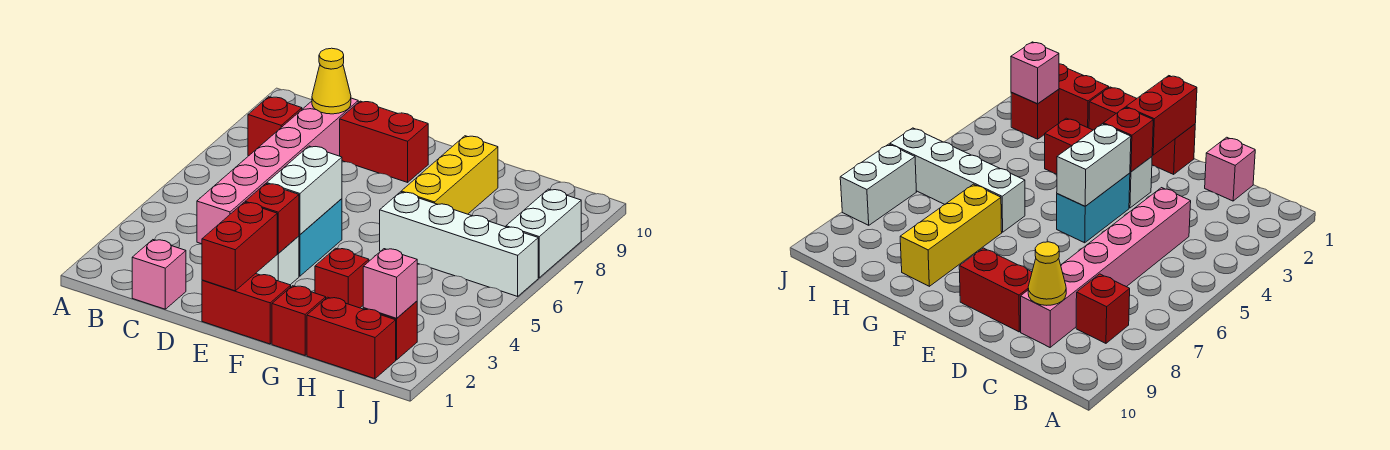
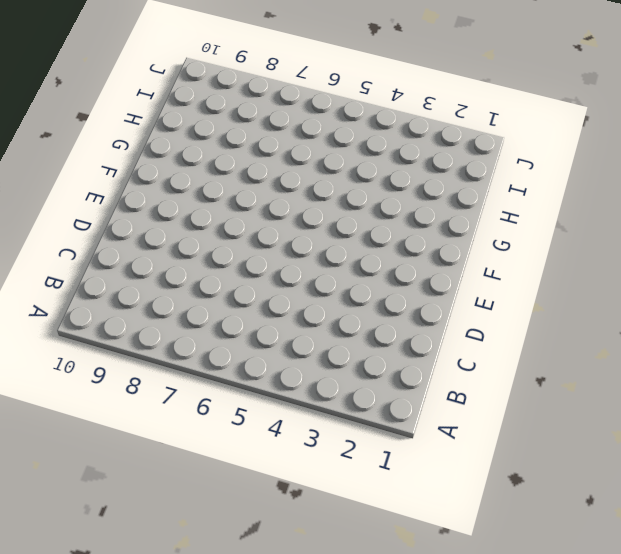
none -> red 1x1 brick [248,97,302,156]
none -> pink 1x1 brick [132,240,186,309]
none -> pink 1x6 brick [197,98,358,244]

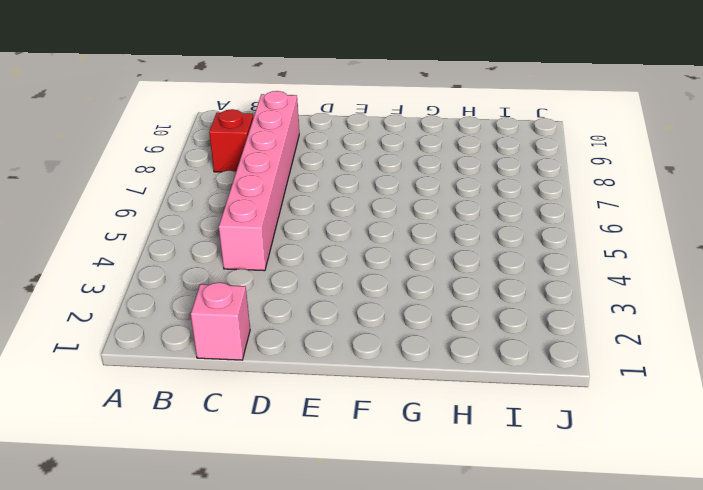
none -> red 1x2 brick [340,101,428,182]
none -> red 1x2 brick [202,273,291,344]
none -> white 1x1 brick [256,236,299,285]

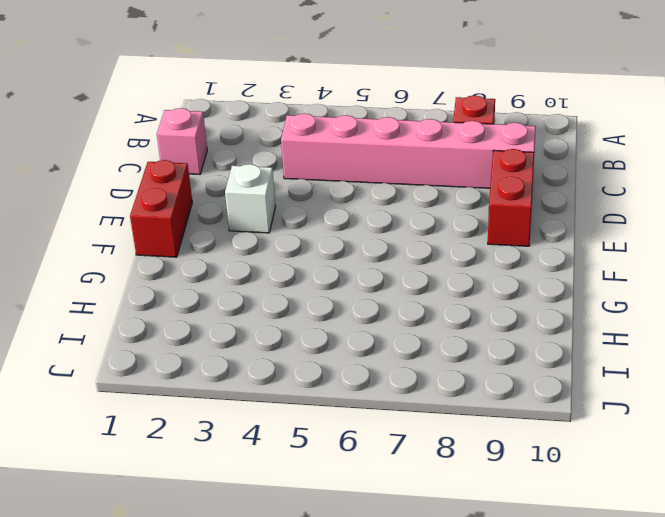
none -> cyan 1x2 brick [299,199,342,276]
none -> red 1x1 brick [272,286,326,355]
none -> red 1x1 brick [315,248,369,308]

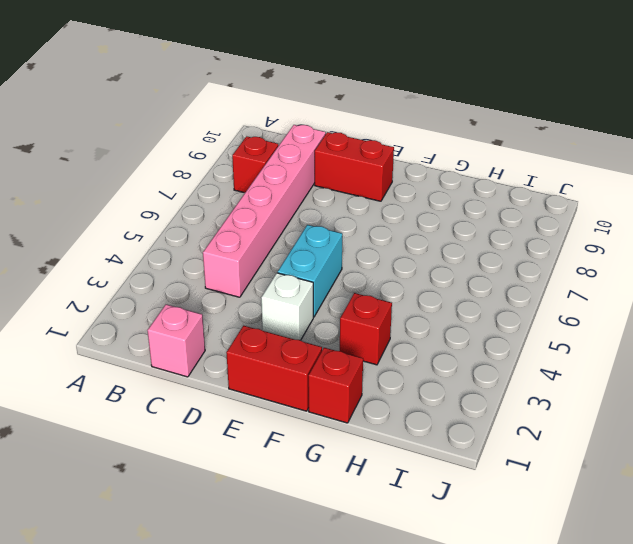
none -> white 1x4 brick [380,192,538,296]
none -> yellow 1x3 brick [401,136,498,214]
none -> red 1x2 brick [307,297,396,379]

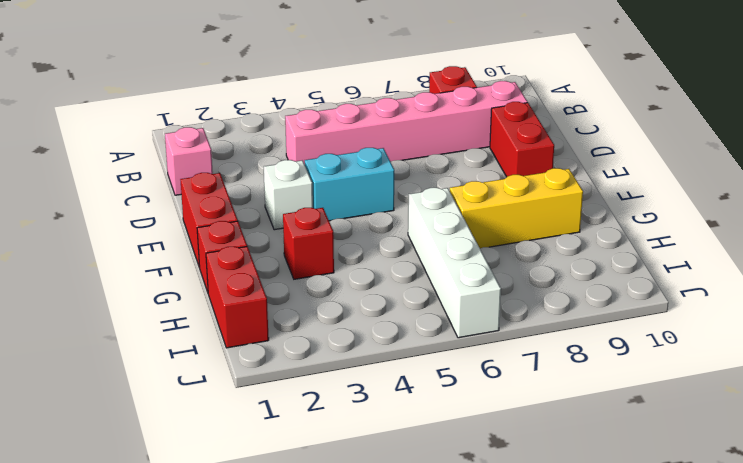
none -> red 1x1 brick [363,301,417,360]
none -> white 1x2 brick [506,189,581,278]
none -> yellow 1x1 cone [312,48,351,114]

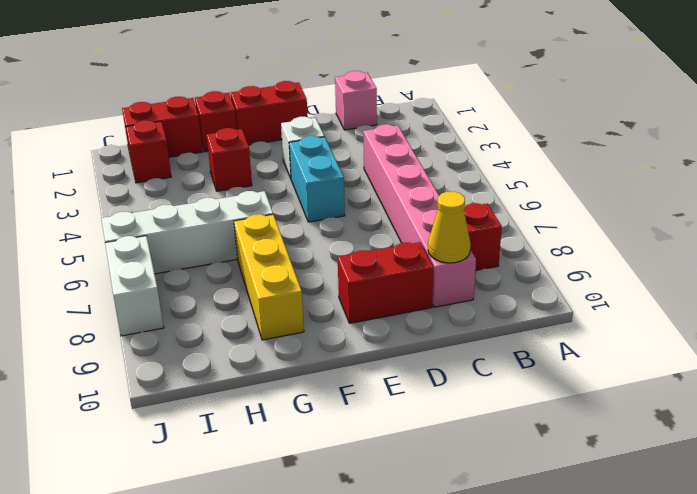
none -> red 1x2 brick [202,202,278,291]
none -> red 1x1 brick [245,184,299,253]
none -> white 1x2 brick [267,146,342,235]

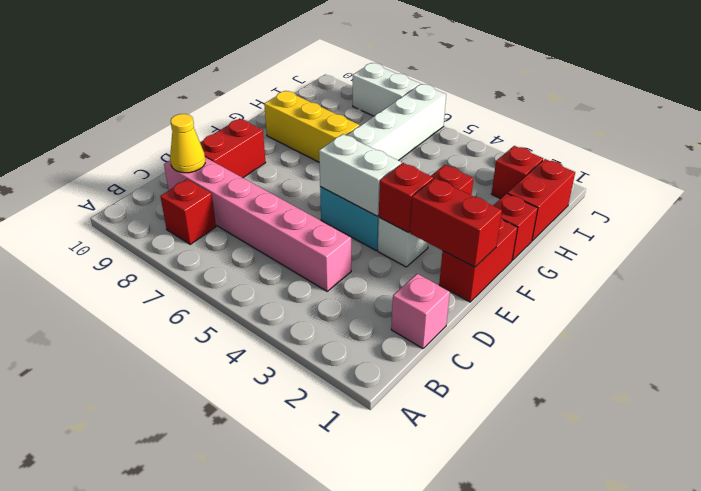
none -> pink 1x1 brick [363,249,417,318]

